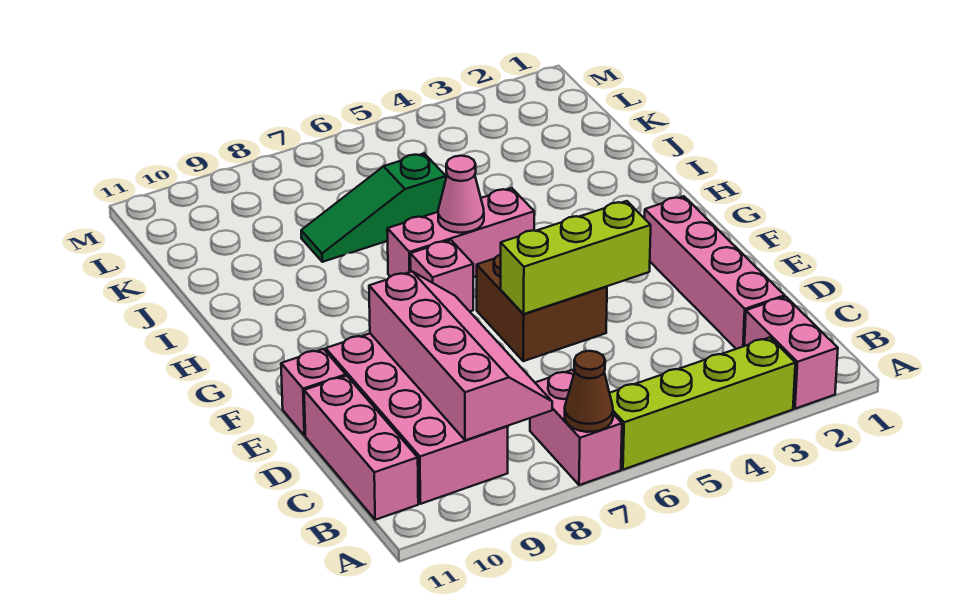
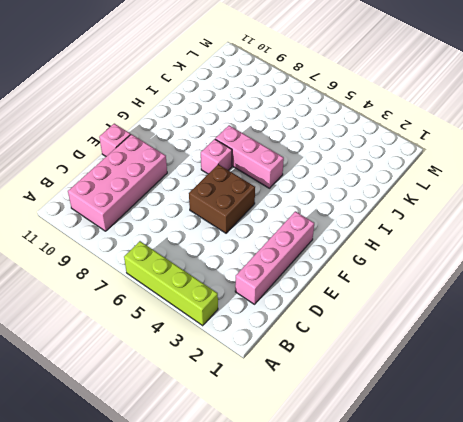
none -> pink 1x2 brick [744,297,838,409]
none -> pink 1x2 brick [530,370,622,485]
none -> pink 1x3 brick [304,376,418,520]

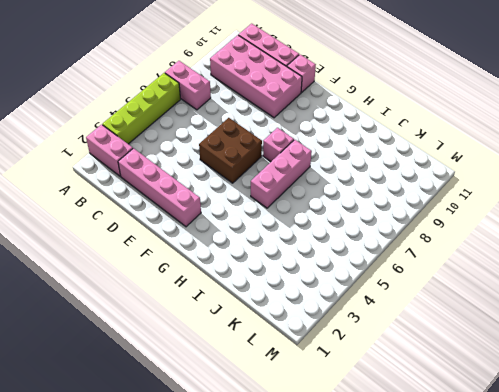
none -> green 1x3 slope [301,154,446,262]
none -> brown 1x1 cone [565,351,613,432]
none -> pink 2x4 slope [369,272,552,440]

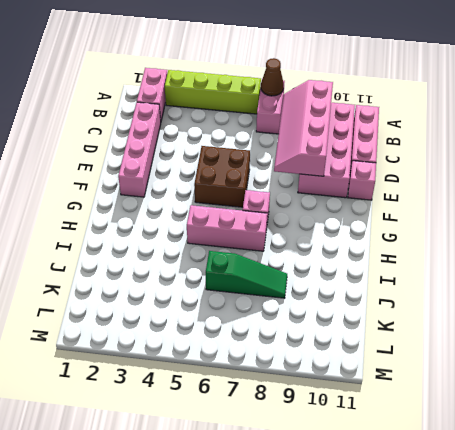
none -> lime 1x3 brick [500,201,651,314]
none -> pink 1x1 cone [438,156,484,233]

